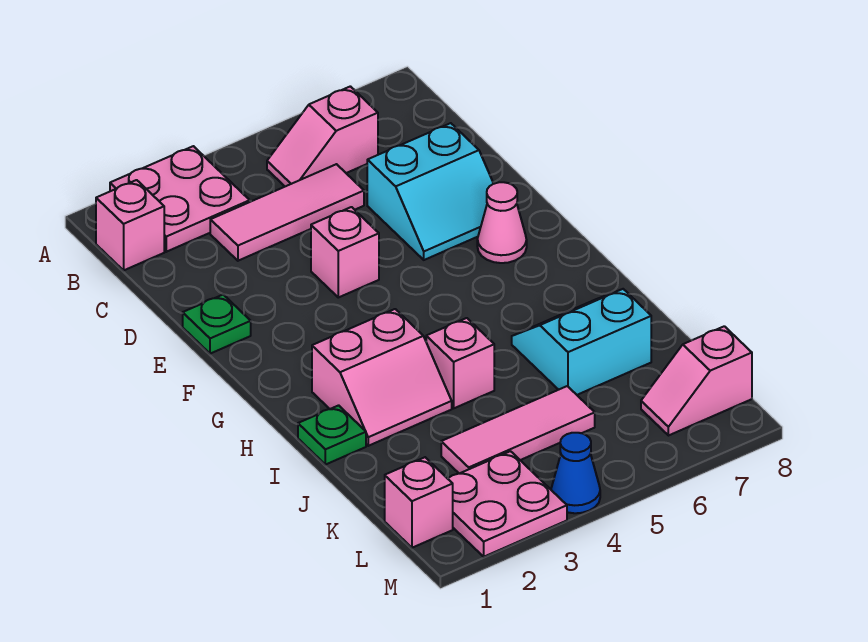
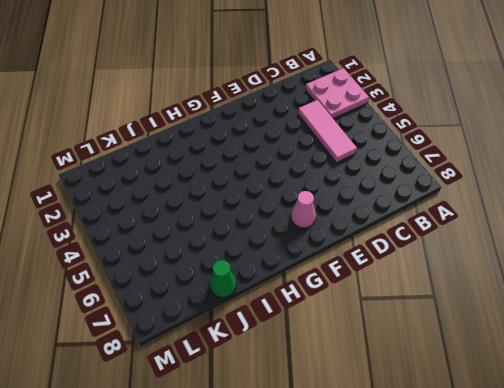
green 1x1 cone [210,260,236,298] -> none
none -> pink 1x1 brick [96,180,164,270]
none -> pink 1x2 slope [267,86,378,186]
none -> cyan 2x2 slope [367,123,494,260]

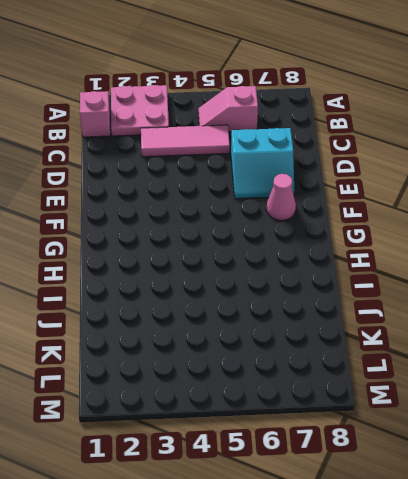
none -> green 1x1 plate [183,295,251,354]
none -> pink 1x1 brick [311,207,379,297]
none -> pink 2x2 slope [312,309,452,446]

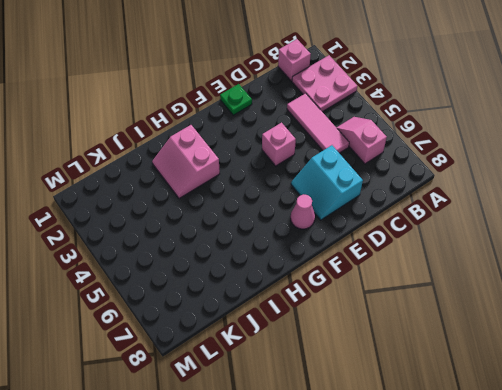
none -> green 1x1 plate [298,405,366,465]
none -> pink 1x1 brick [426,318,494,408]
none -> cyan 2x2 slope [512,289,651,395]

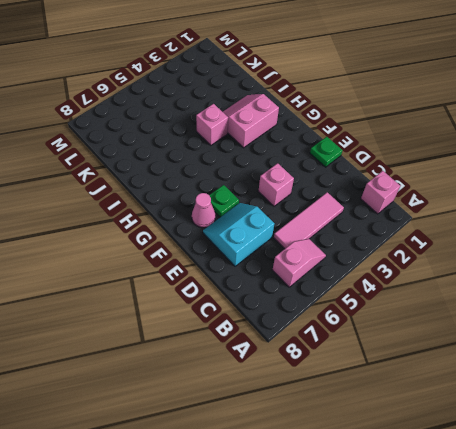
green 1x1 plate [209,185,239,217] -> green 1x1 plate moved to [298,405,366,465]
none -> pink 2x2 plate [110,146,250,252]
none -> cyan 2x2 slope [512,289,651,395]
none -> pink 1x3 tile [441,386,595,474]

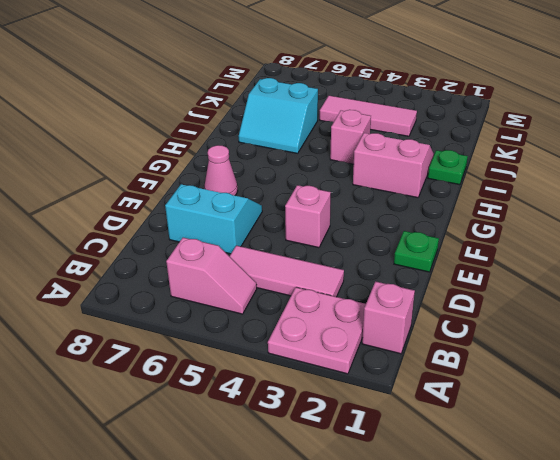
none -> pink 1x1 brick [385,457,453,548]
none -> pink 2x2 plate [448,451,567,557]
none -> pink 1x2 slope [641,326,752,436]

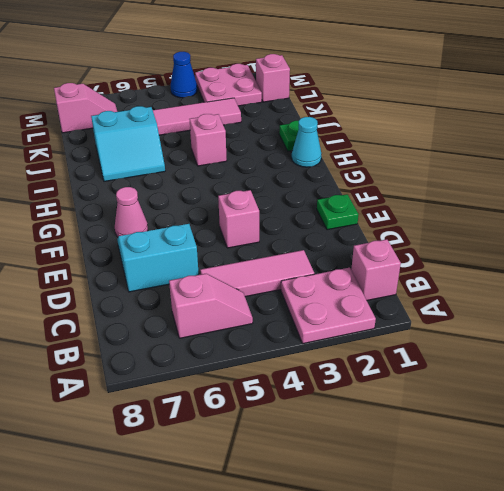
cyan 1x1 cone [292,117,321,167] -> none
none -> pink 2x2 slope [312,309,452,446]

